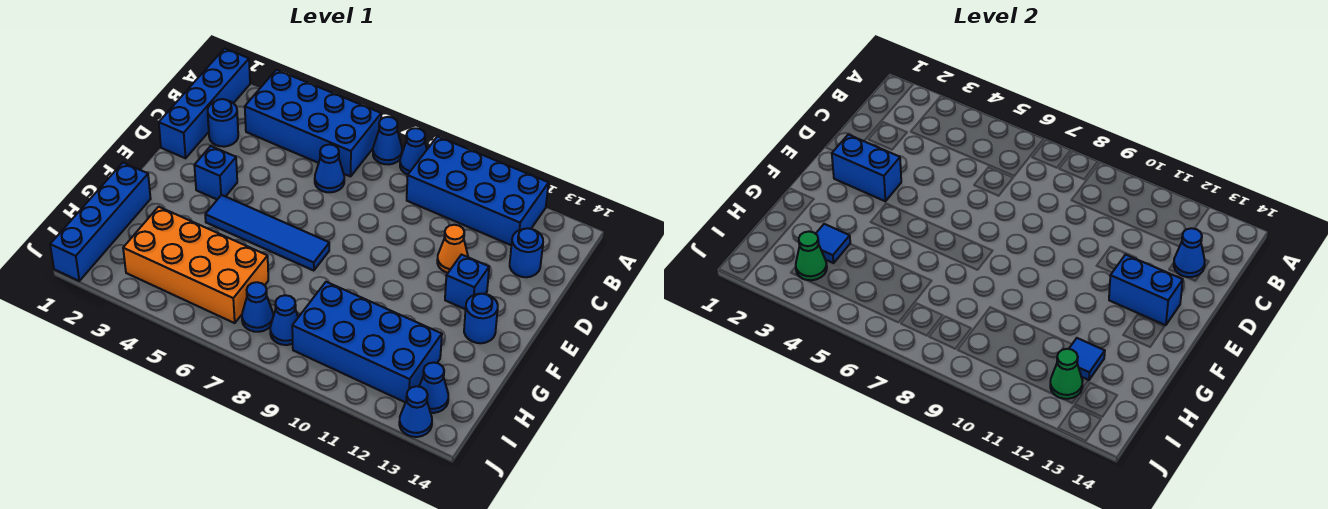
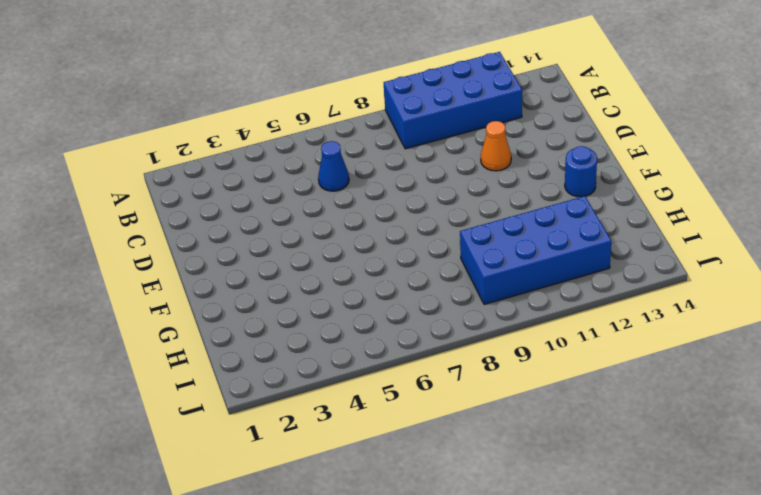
none -> blue 1x4 brick [159,48,250,158]
none -> blue 2x4 brick [245,70,381,176]
none -> blue 1x1 cone [373,117,402,164]

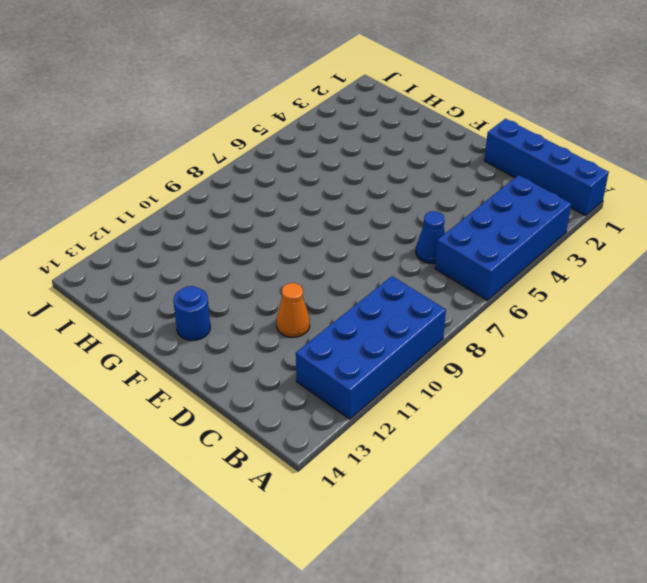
none -> blue 1x1 cone [373,117,402,164]
none -> blue 1x1 cone [400,128,427,175]
none -> blue 1x1 round brick [208,99,238,147]

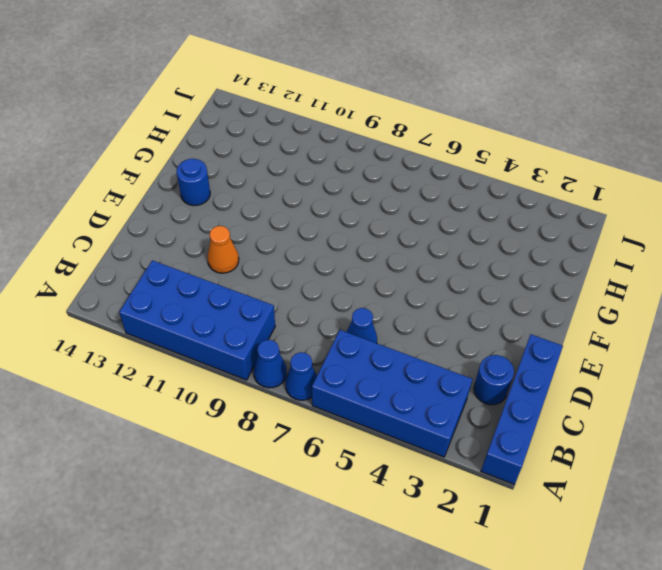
none -> blue 1x1 round brick [510,228,543,277]
none -> blue 1x1 brick [194,146,237,200]
none -> blue 1x1 brick [445,255,489,309]

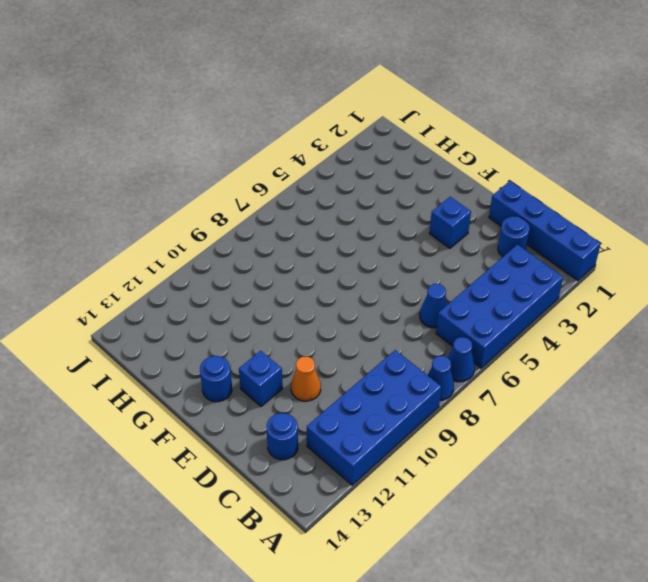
none -> blue 1x4 tile [205,195,329,271]
none -> blue 1x4 brick [50,163,151,281]
none -> orange 2x4 brick [123,207,268,323]

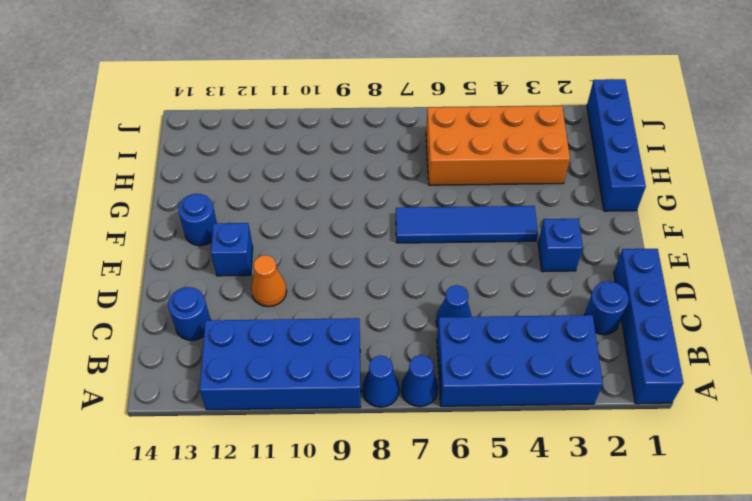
none -> blue 2x4 brick [292,282,442,402]
none -> blue 1x1 cone [242,282,273,332]
none -> blue 1x1 cone [270,295,298,345]

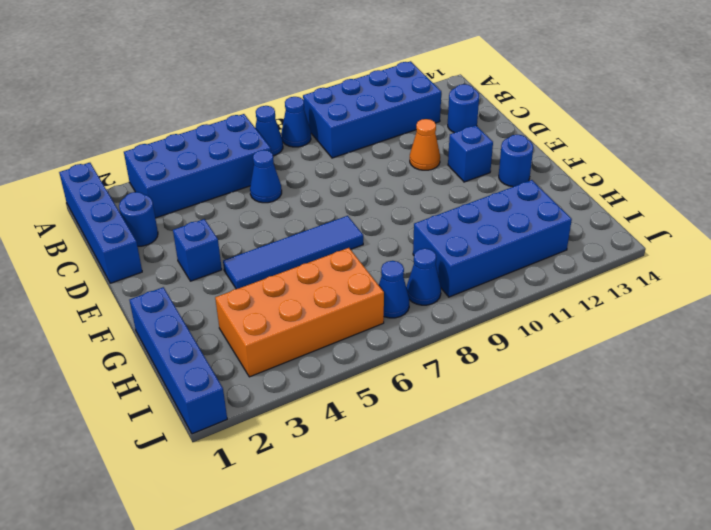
none -> blue 1x1 cone [419,363,448,413]
none -> blue 1x1 cone [399,386,432,437]
none -> blue 1x1 cone [1174,228,1205,277]

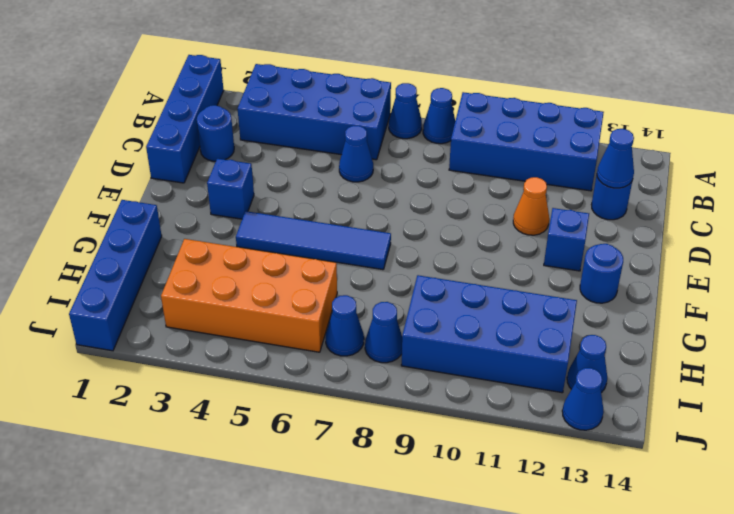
none -> blue 1x2 brick [832,135,901,201]
none -> blue 1x2 brick [1109,254,1183,325]
none -> blue 1x1 tile [816,224,850,263]

